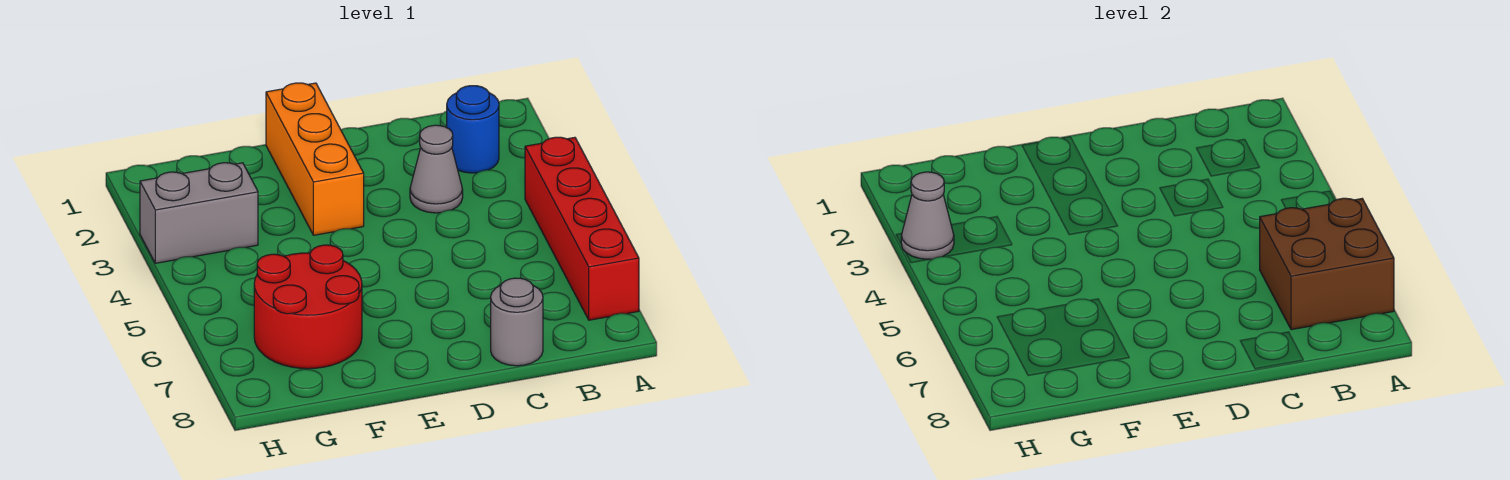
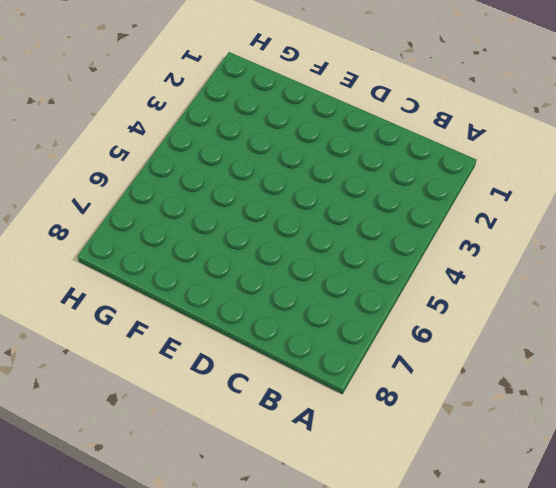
none -> red 1x4 brick [525,137,639,320]
none -> blue 1x1 round brick [447,86,499,173]

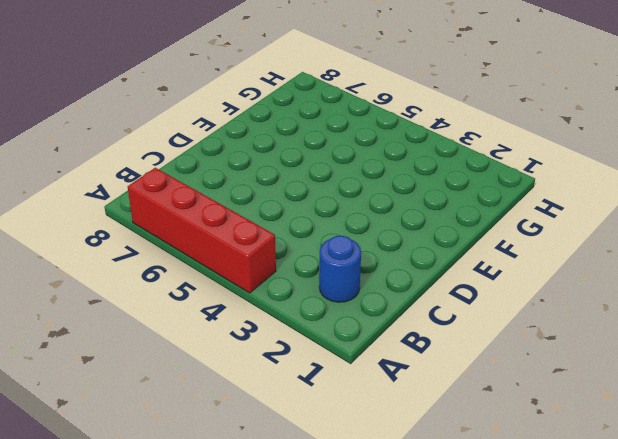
none -> grey 1x1 cone [410,125,463,213]
none -> grey 1x1 round brick [491,278,543,366]

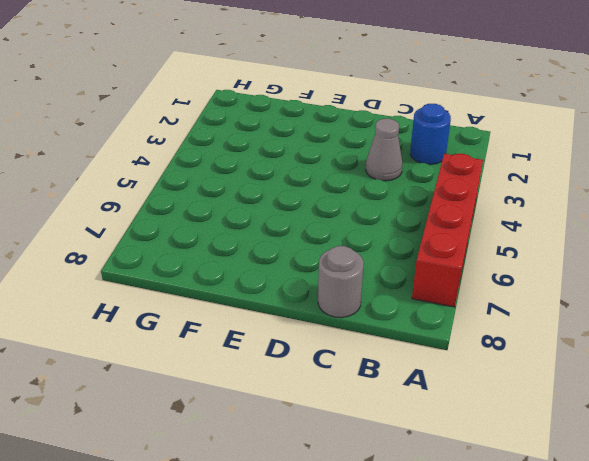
none -> orange 1x3 brick [266,83,364,235]
none -> red 2x2 round brick [254,245,362,369]

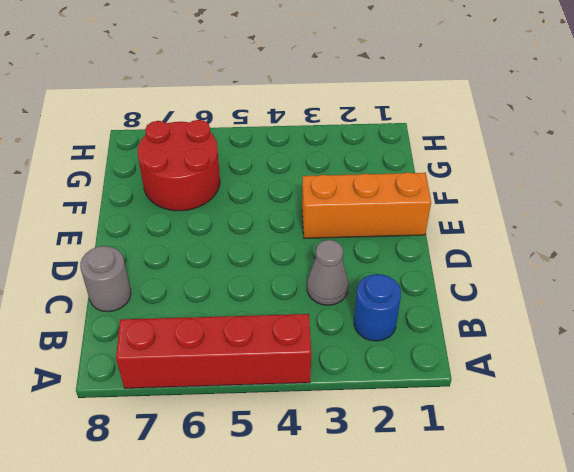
none -> grey 1x2 brick [140,163,258,263]
none -> brown 2x2 brick [1260,198,1394,330]

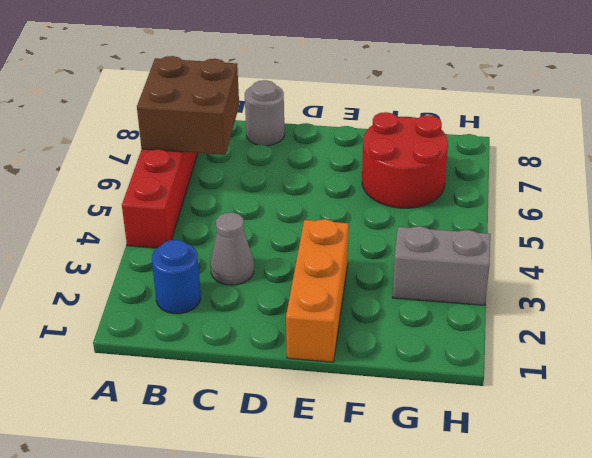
none -> grey 1x1 cone [901,172,954,259]

